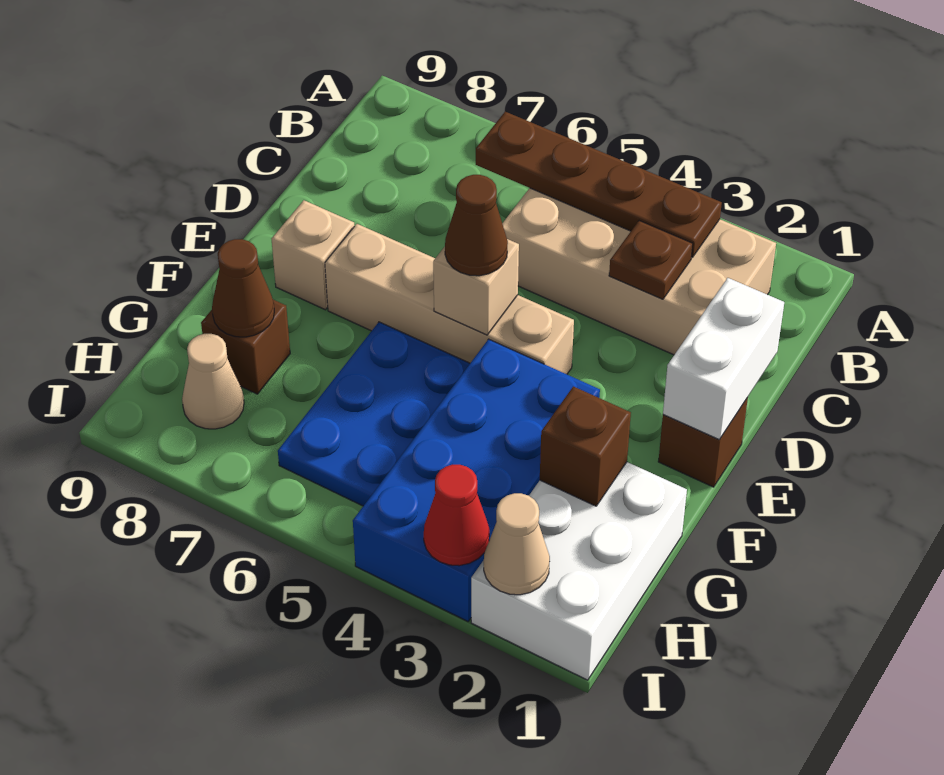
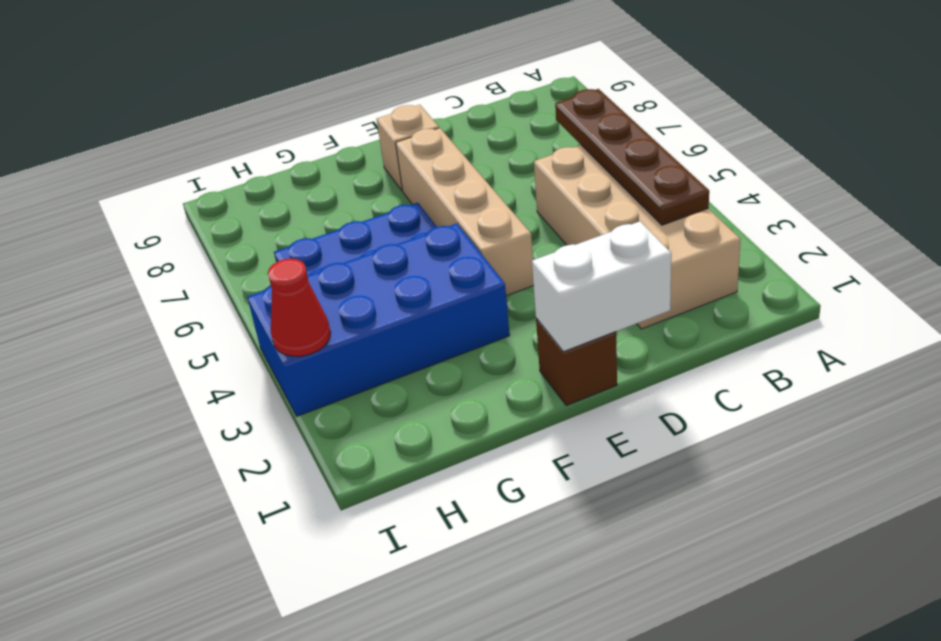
none -> white 2x3 brick [471,462,687,680]
none -> brown 1x1 brick [201,300,290,394]
none -> tan 1x1 cone [182,334,244,429]

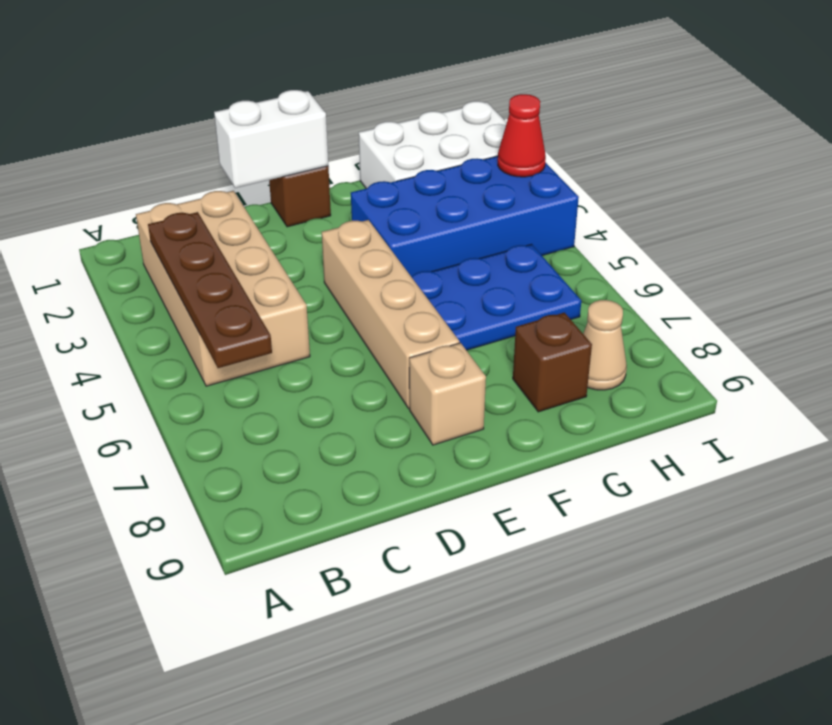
none -> brown 1x1 plate [609,221,693,299]
none -> tan 1x1 brick [433,239,519,335]
none -> brown 1x1 brick [540,386,631,506]

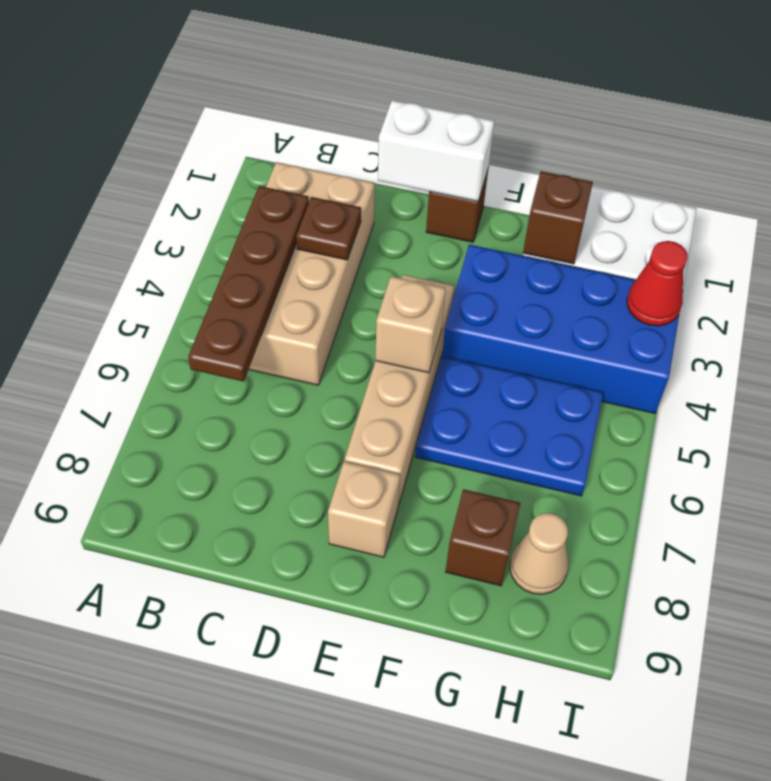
none -> brown 1x1 cone [212,239,274,337]
none -> tan 1x1 cone [484,493,550,595]
none -> brown 1x1 cone [445,175,508,276]

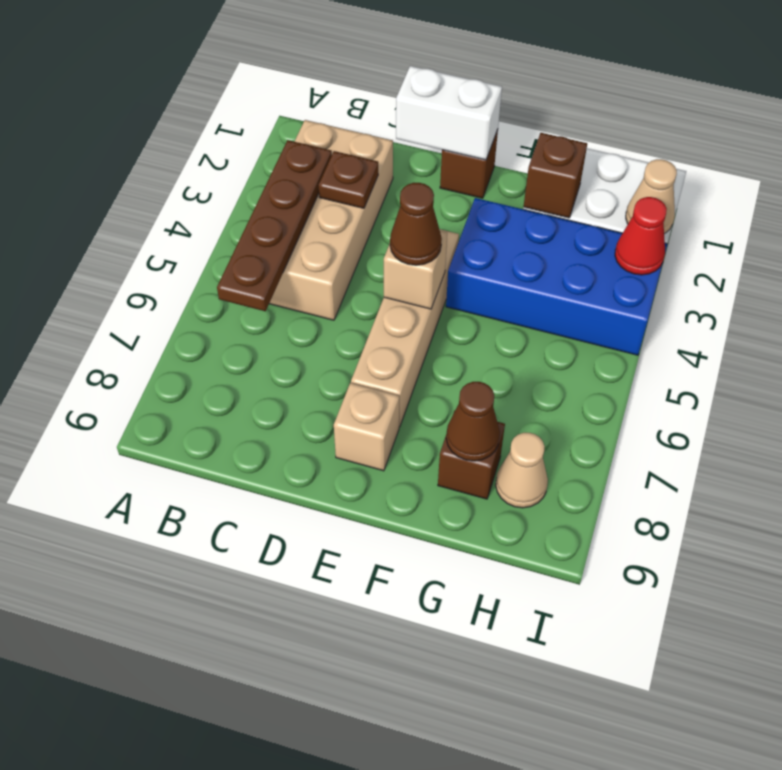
none -> blue 2x3 plate [278,322,470,506]

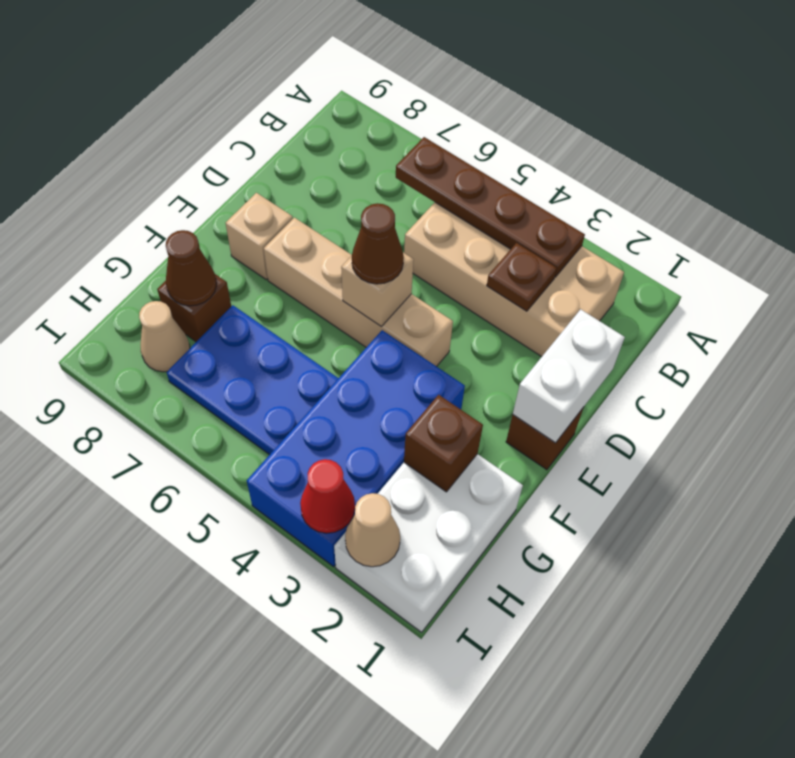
blue 2x3 plate [167,305,338,455] -> blue 2x3 plate turned to [278,322,470,506]

